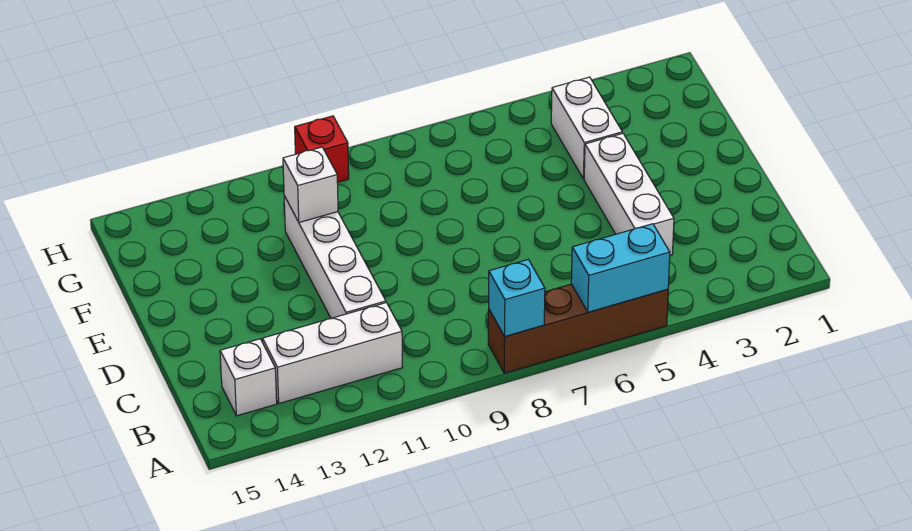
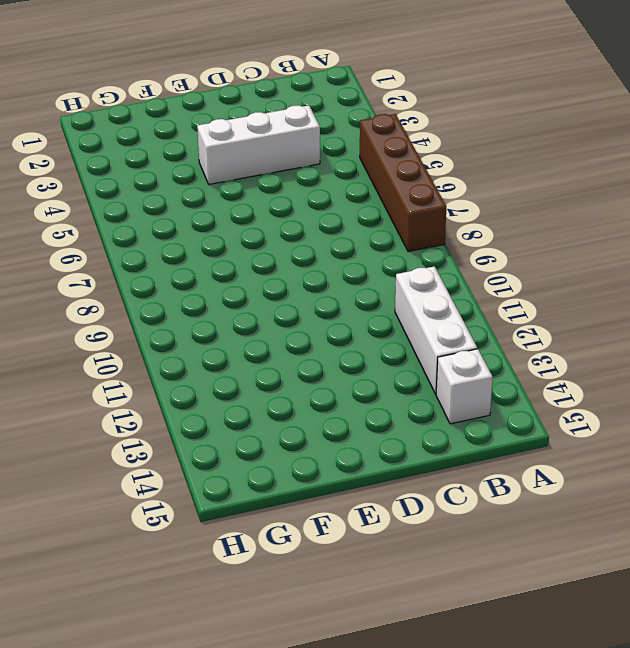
none -> white 1x4 brick [284,196,386,318]
none -> white 1x2 brick [551,77,622,179]

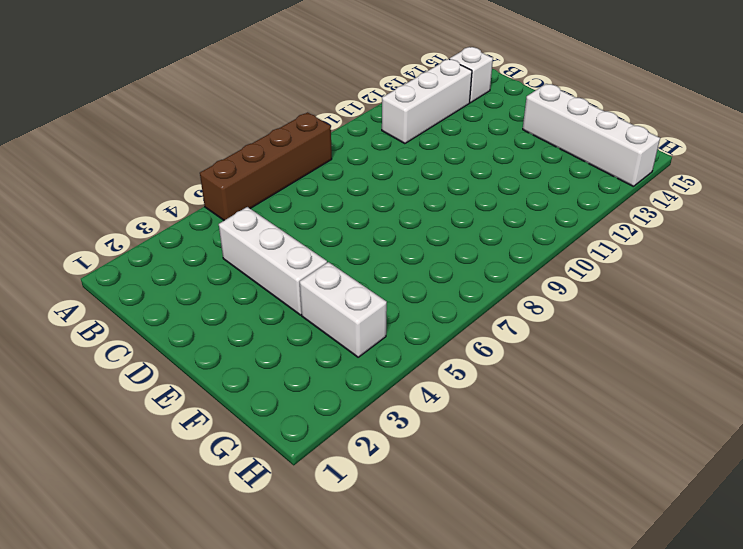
white 1x4 brick [523,84,660,187] -> white 1x4 brick moved to [284,196,386,318]
none -> red 1x1 brick [295,116,349,182]
none -> cyan 1x2 brick [571,224,670,312]

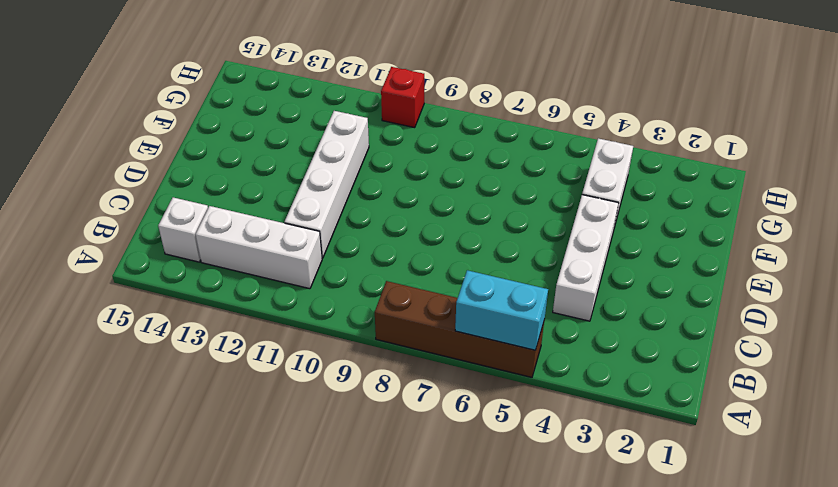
none -> cyan 1x1 brick [489,259,545,336]
none -> white 1x1 brick [283,147,338,222]

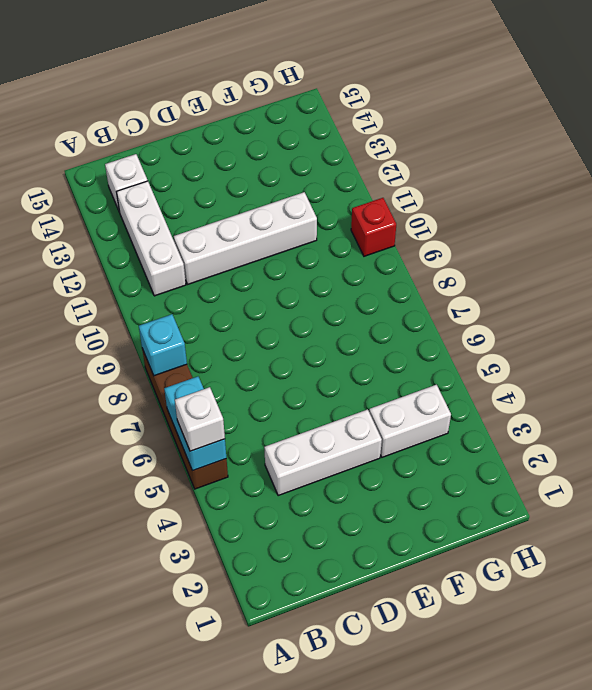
white 1x1 brick [175,387,225,451] -> white 1x1 brick moved to [283,147,338,222]

